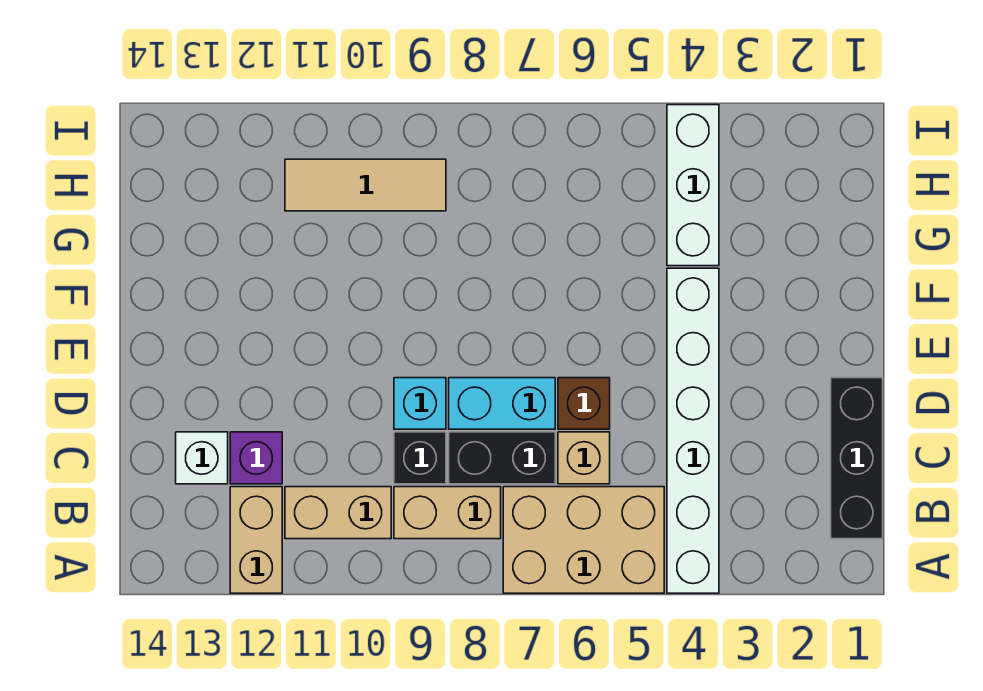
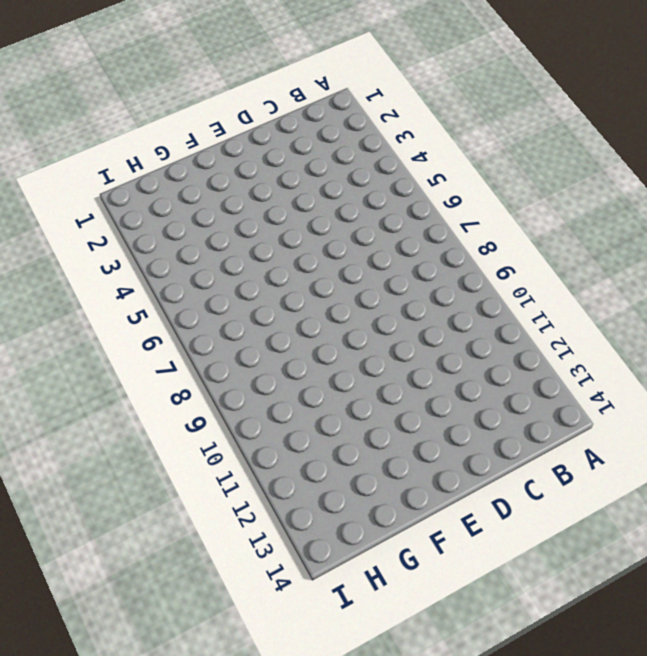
none -> white 1x6 brick [667,268,719,593]
none -> tan 2x3 brick [503,487,664,593]
none -> tan 1x2 brick [230,487,282,593]

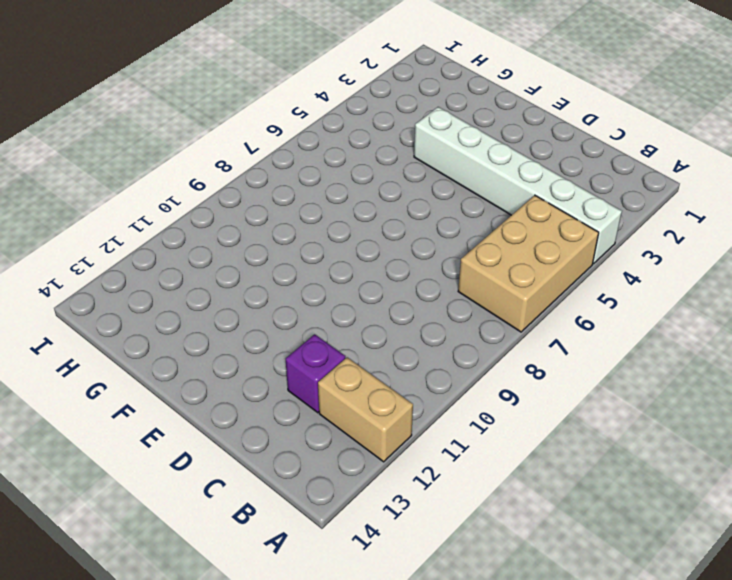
none -> black 1x3 brick [831,378,883,539]
none -> tan 1x2 brick [394,487,501,539]
none -> tan 1x2 brick [285,487,391,539]

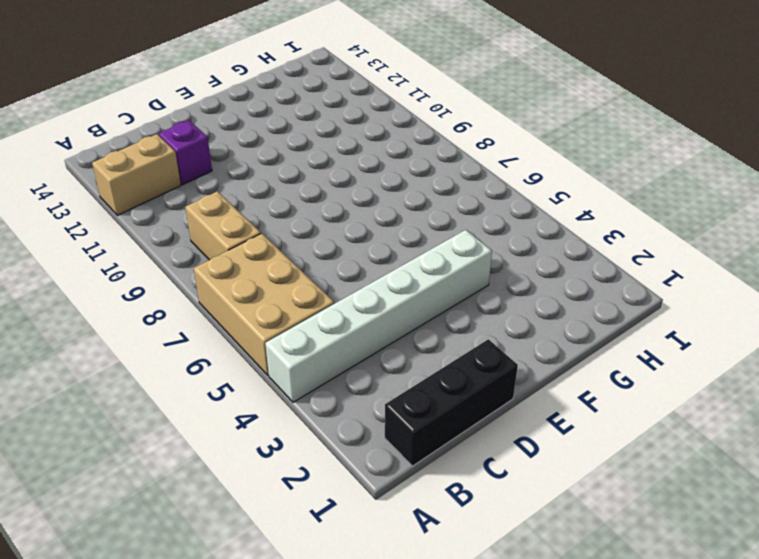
none -> tan 1x2 brick [285,487,391,539]
none -> tan 1x1 brick [558,432,610,484]
none -> black 1x2 brick [449,432,555,484]

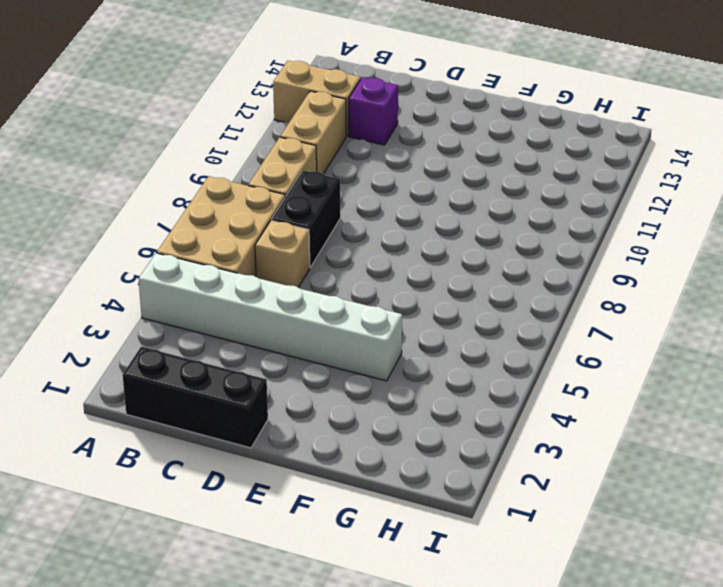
none -> black 1x1 brick [394,432,446,484]
none -> white 1x1 brick [176,432,228,484]
none -> brown 1x1 brick [558,378,610,429]

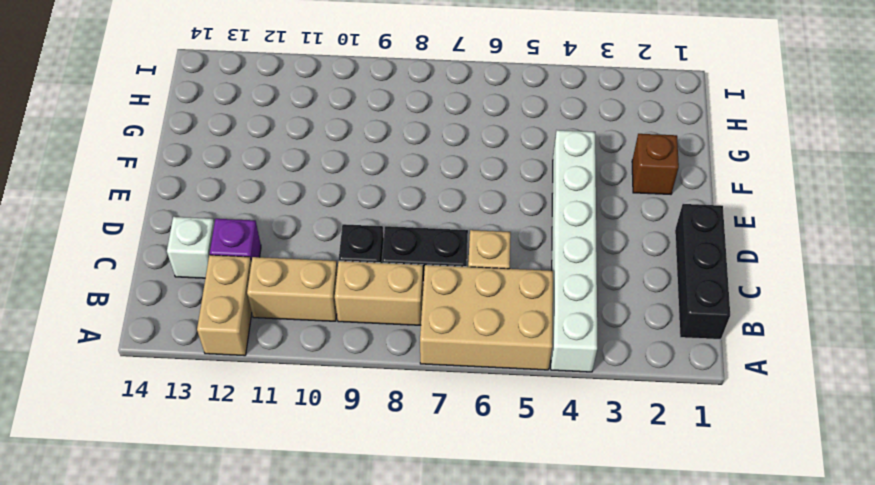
brown 1x1 brick [632,134,679,194] -> brown 1x1 brick moved to [558,378,610,429]
none -> cyan 1x2 brick [449,378,555,429]
none -> cyan 1x1 brick [394,378,446,429]
none -> white 1x3 brick [667,105,719,266]

